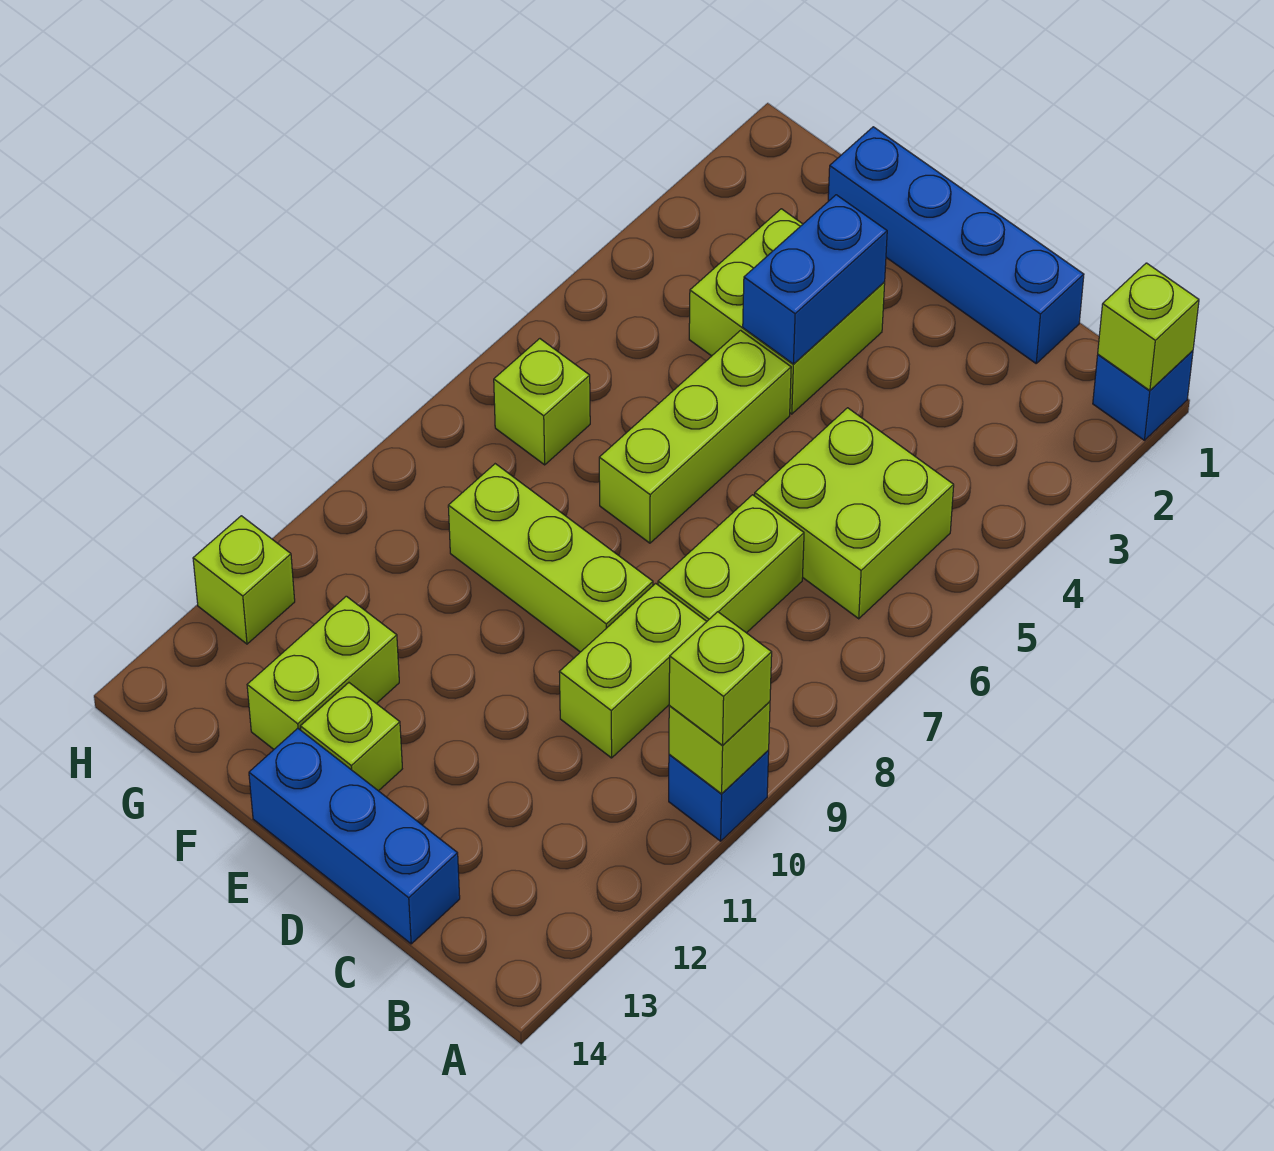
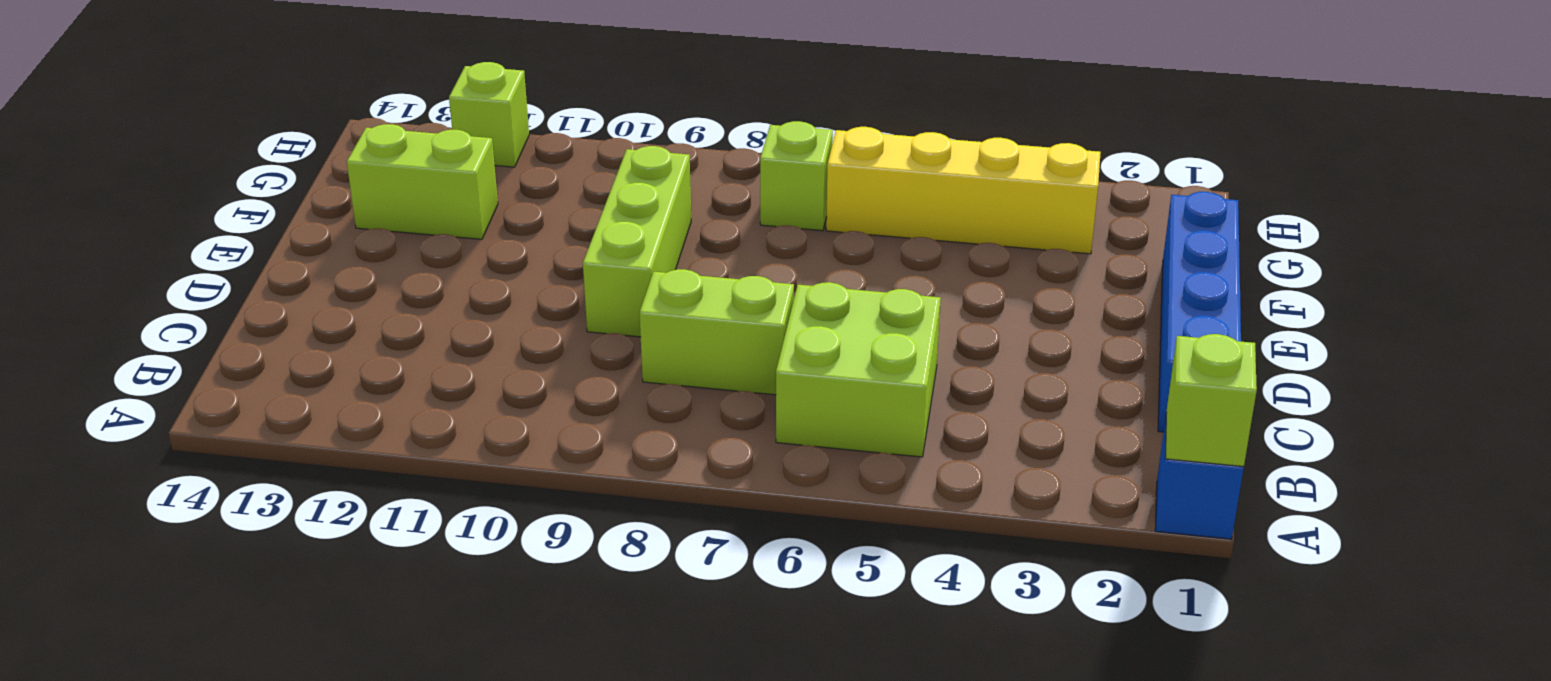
yellow 1x4 brick [826,127,1101,254] -> none
none -> blue 1x1 brick [669,751,769,841]
none -> lime 1x2 brick [559,583,707,758]
none -> blue 1x3 brick [249,728,460,944]

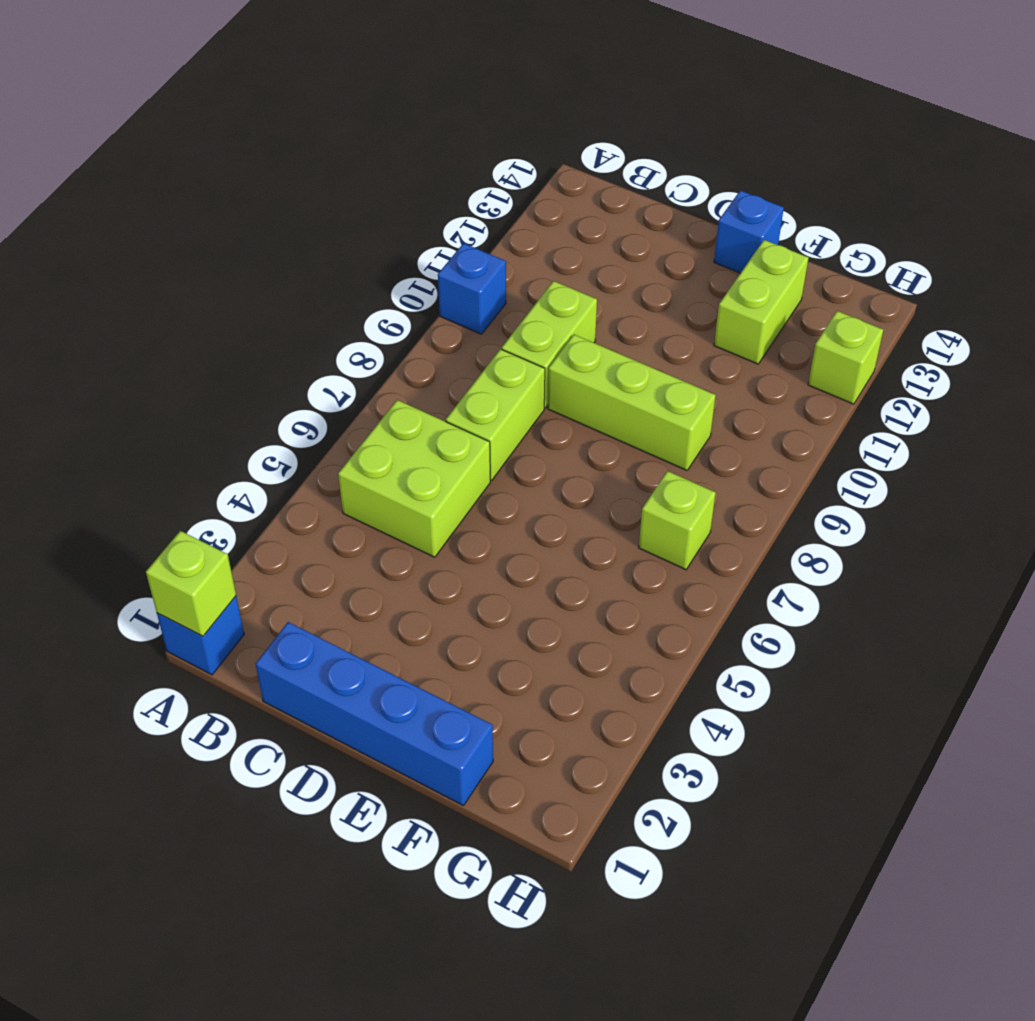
blue 1x1 brick [714,191,784,273] -> blue 1x3 brick [249,728,460,944]
none -> lime 2x2 brick [689,209,885,414]
none -> lime 1x3 brick [599,330,791,543]
none -> lime 1x1 brick [300,683,402,791]

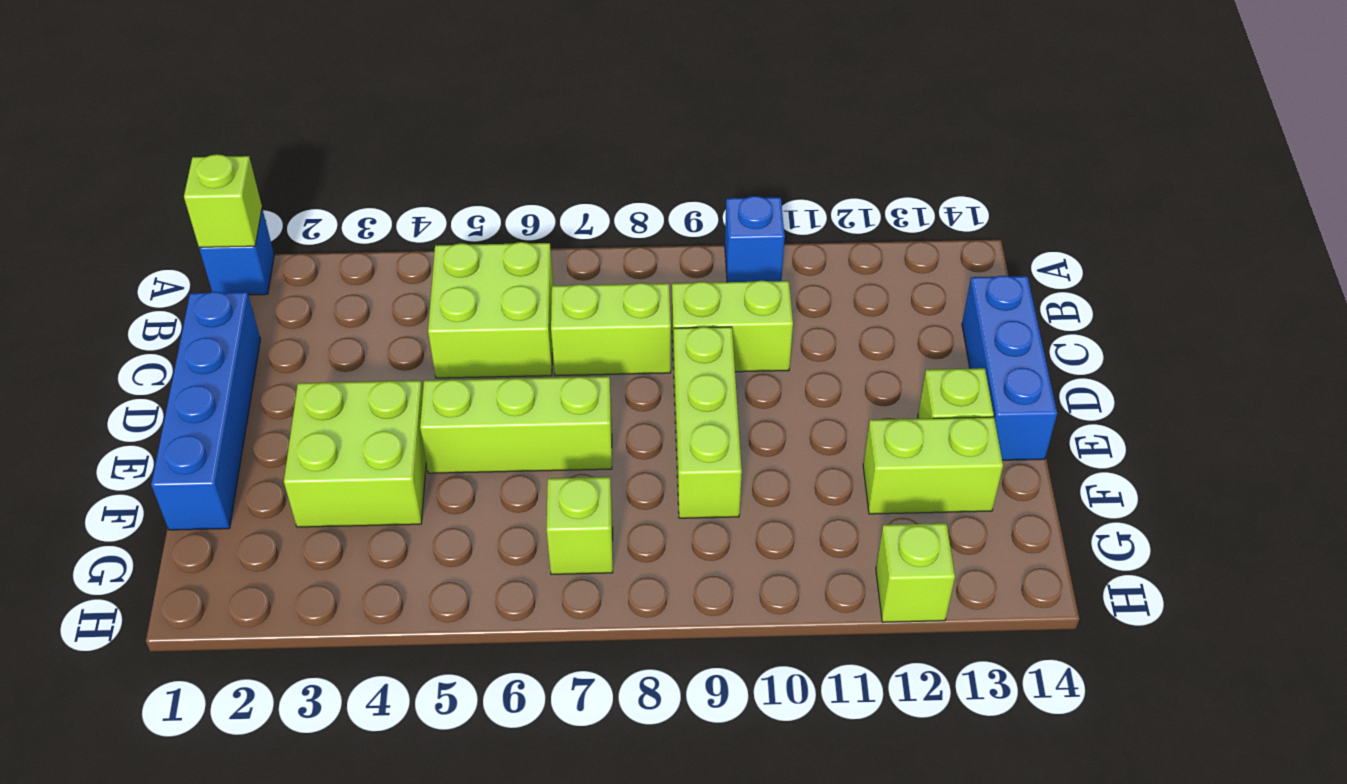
none -> lime 1x1 brick [669,702,770,794]
none -> blue 1x2 brick [743,195,887,364]
none -> lime 1x1 brick [669,612,772,745]

